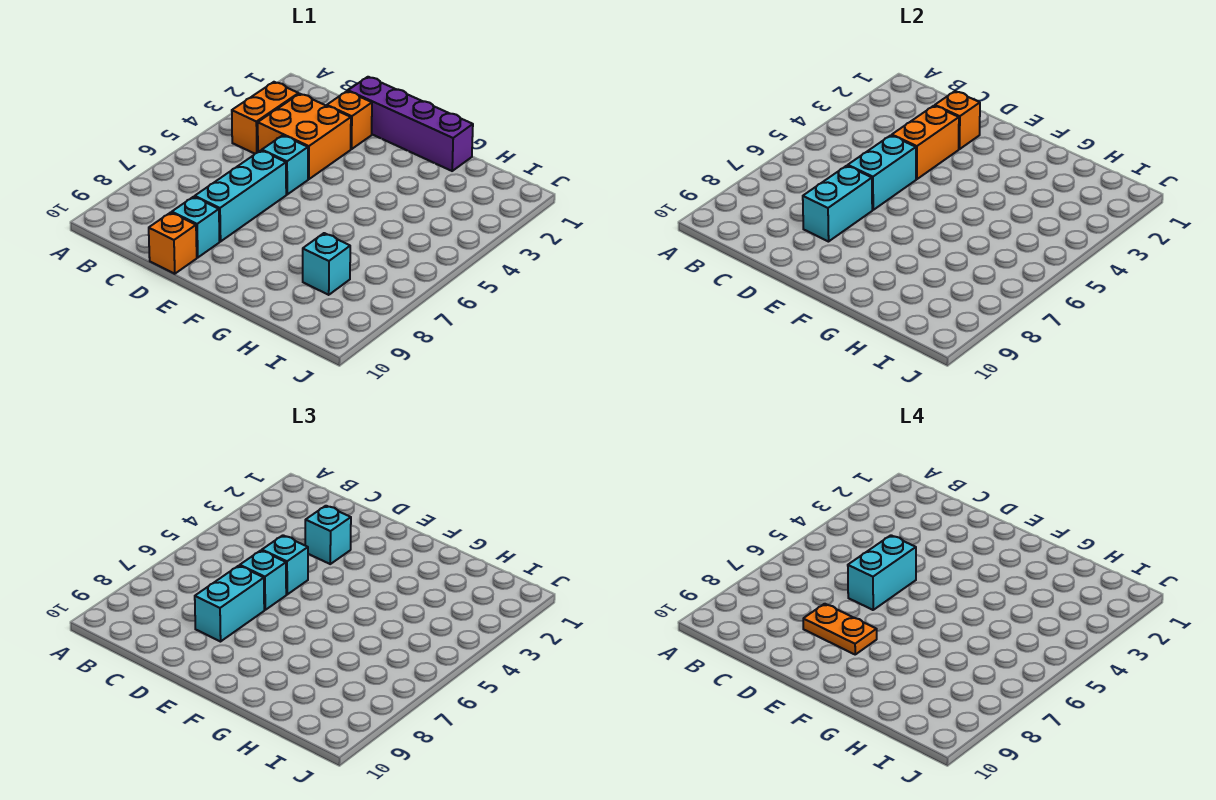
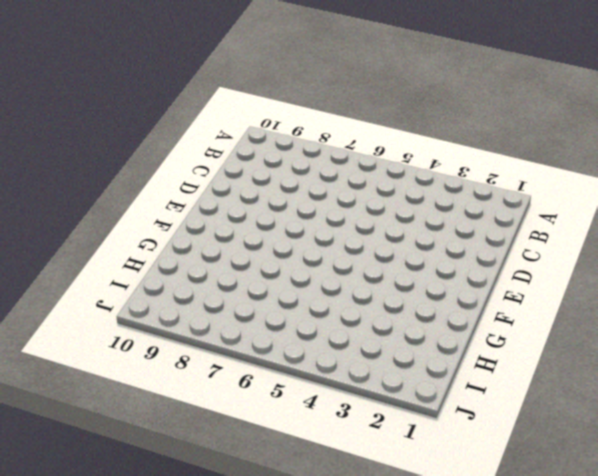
none -> orange 1x2 brick [232,82,299,154]
none -> orange 2x2 brick [258,94,351,179]
none -> purple 1x4 brick [348,77,473,171]

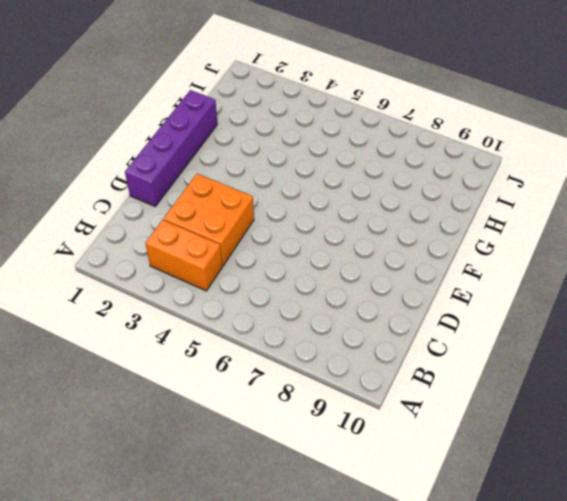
none -> orange 1x1 brick [327,91,372,149]
none -> cyan 1x1 brick [262,135,308,194]
none -> cyan 1x3 brick [195,151,286,242]

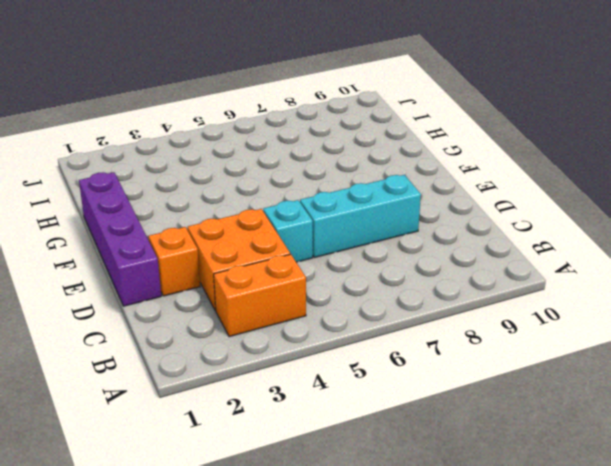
none -> cyan 1x1 brick [172,197,220,258]
none -> orange 1x1 brick [149,212,197,274]
none -> cyan 1x1 brick [303,233,350,295]

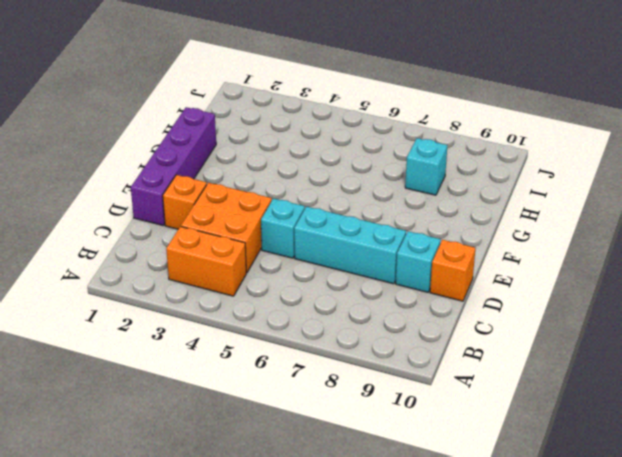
none -> orange 1x1 brick [935,91,980,149]
none -> orange 1x2 brick [892,106,959,179]
none -> cyan 1x2 brick [848,135,916,210]

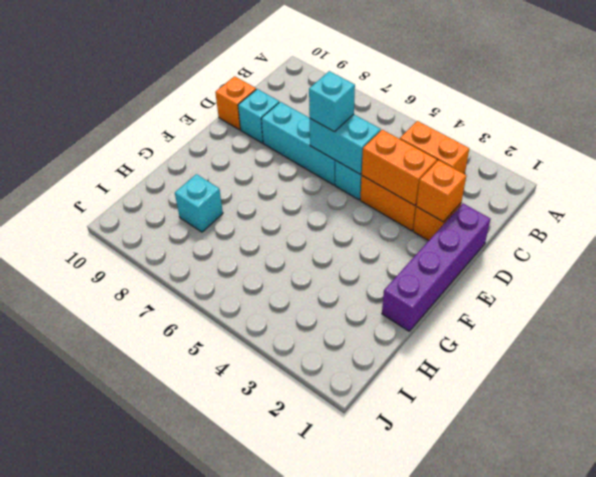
none -> cyan 1x2 brick [803,166,872,242]
none -> cyan 1x1 brick [305,506,351,564]
none -> cyan 1x1 brick [262,535,308,594]

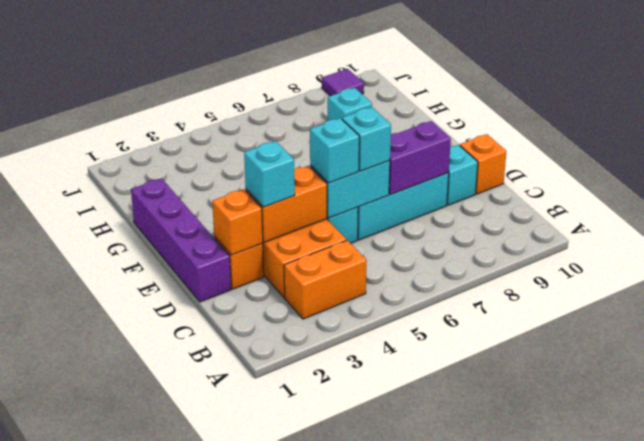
purple 1x2 brick [389,121,451,194] -> cyan 1x2 brick [803,166,872,242]
purple 1x1 tile [322,69,364,96] -> none
none -> cyan 1x2 brick [195,566,264,642]
none -> cyan 1x2 brick [848,535,916,610]
none -> orange 1x2 plate [803,604,877,654]

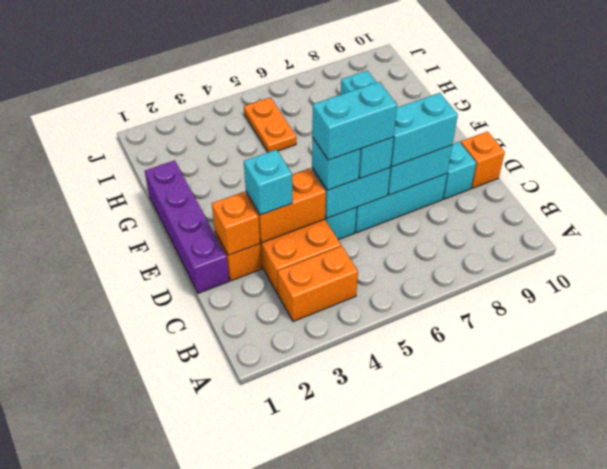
orange 1x2 plate [244,97,296,152] -> orange 1x2 plate moved to [803,604,877,654]

